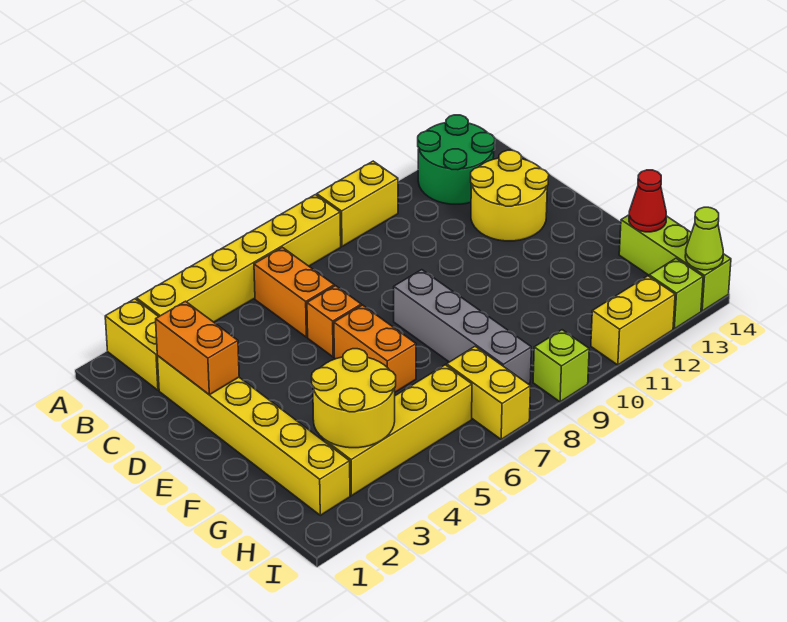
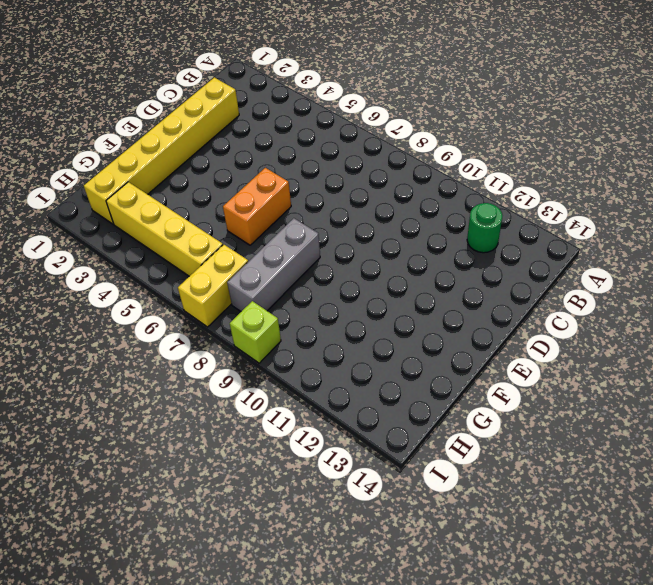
green 1x1 round brick [467,203,502,253] -> green 2x2 round brick [418,115,495,204]
grey 1x3 brick [227,218,320,311] -> grey 1x4 brick [394,270,531,384]
none -> yellow 1x2 brick [105,299,159,390]
none -> yellow 1x6 brick [136,195,341,322]
none -> yellow 1x2 brick [317,161,398,246]

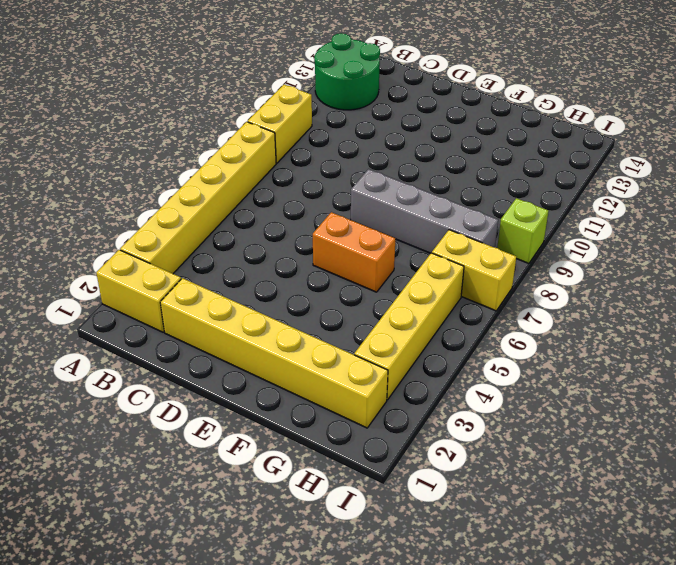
none -> orange 1x2 brick [254,247,334,337]
none -> yellow 2x2 round brick [471,150,549,241]
none -> orange 1x1 brick [307,286,361,357]

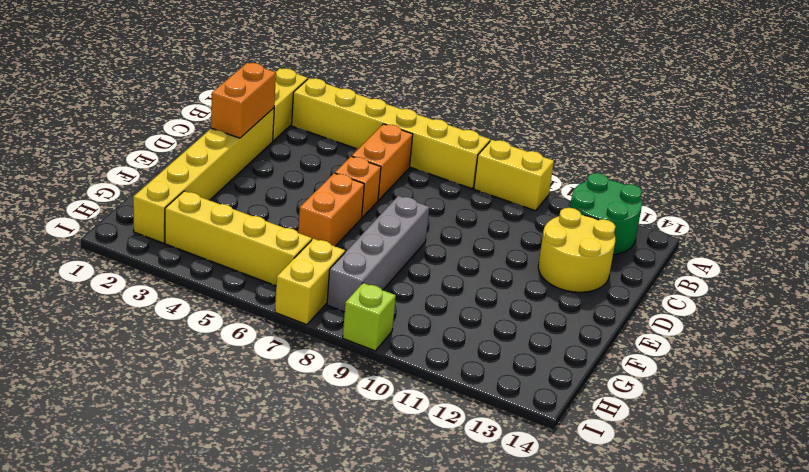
none -> lime 1x3 brick [619,215,731,311]
none -> yellow 1x2 brick [591,276,675,365]
none -> lime 1x1 brick [649,258,703,329]

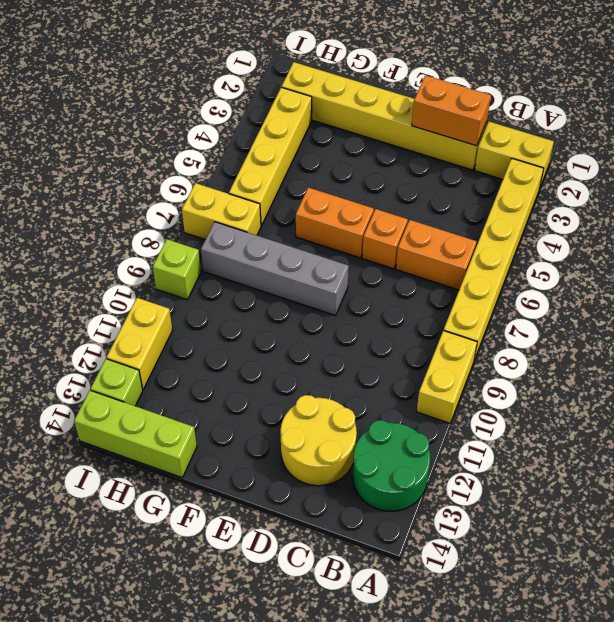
none -> yellow 2x2 round brick [312,349,396,448]
none -> red 1x1 cone [629,170,667,232]
none -> lime 1x1 cone [685,207,723,270]

